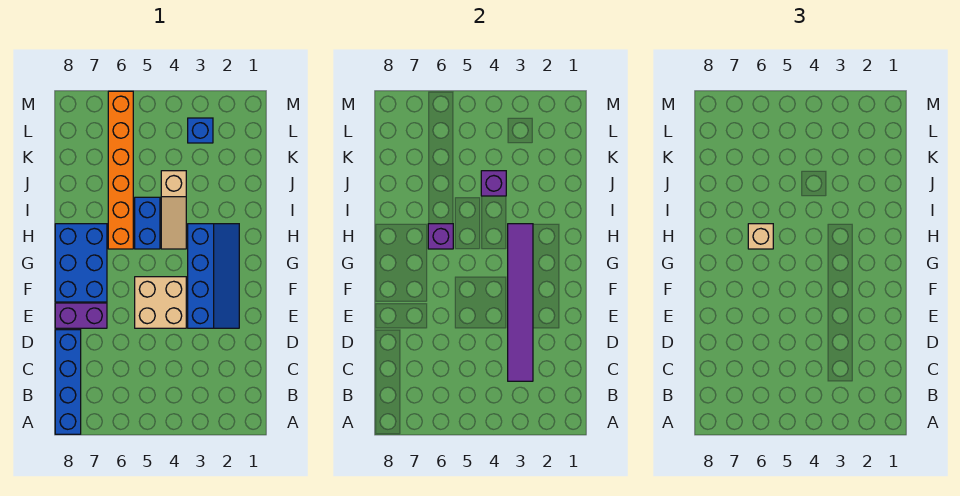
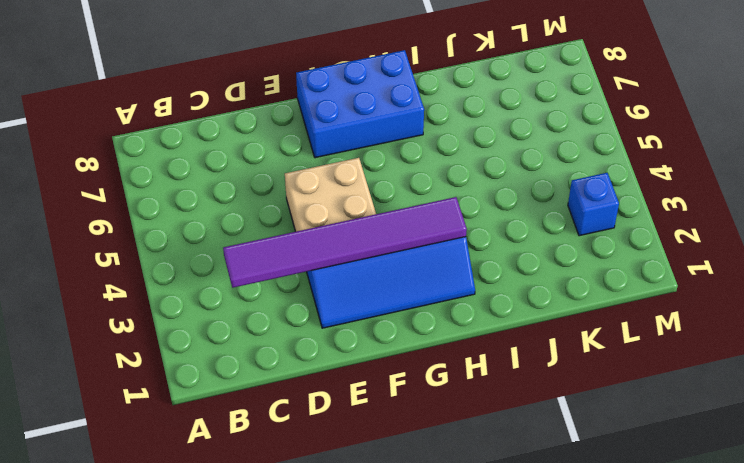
none -> blue 1x4 brick [55,330,81,434]
none -> purple 1x2 brick [55,303,107,328]
none -> tan 1x3 slope [161,171,186,249]

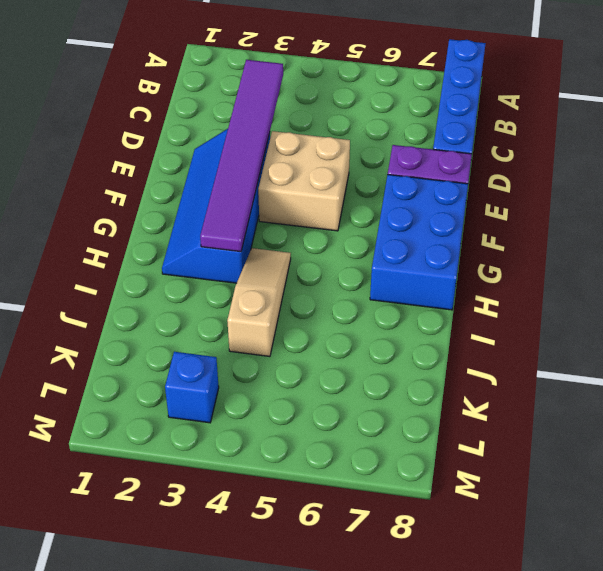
none -> blue 1x2 brick [135,197,160,249]
none -> orange 1x6 brick [108,91,133,249]
none -> purple 1x1 brick [428,224,453,249]

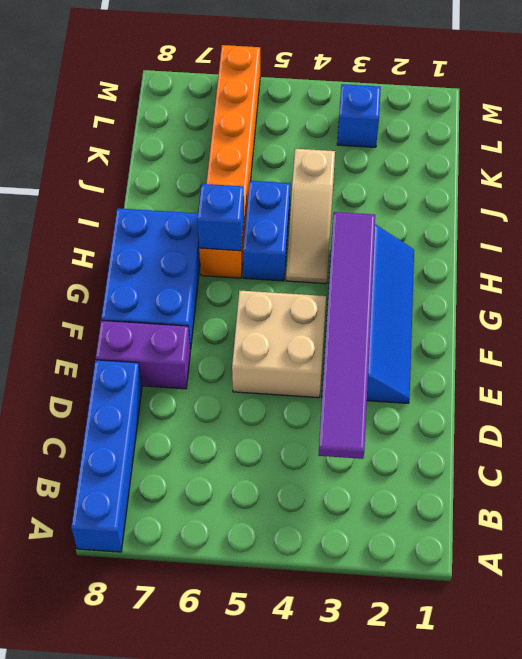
blue 1x1 brick [197,184,244,251] -> purple 1x1 brick [428,224,453,249]
none -> purple 1x1 brick [481,171,506,196]
none -> tan 1x1 brick [748,224,773,249]

